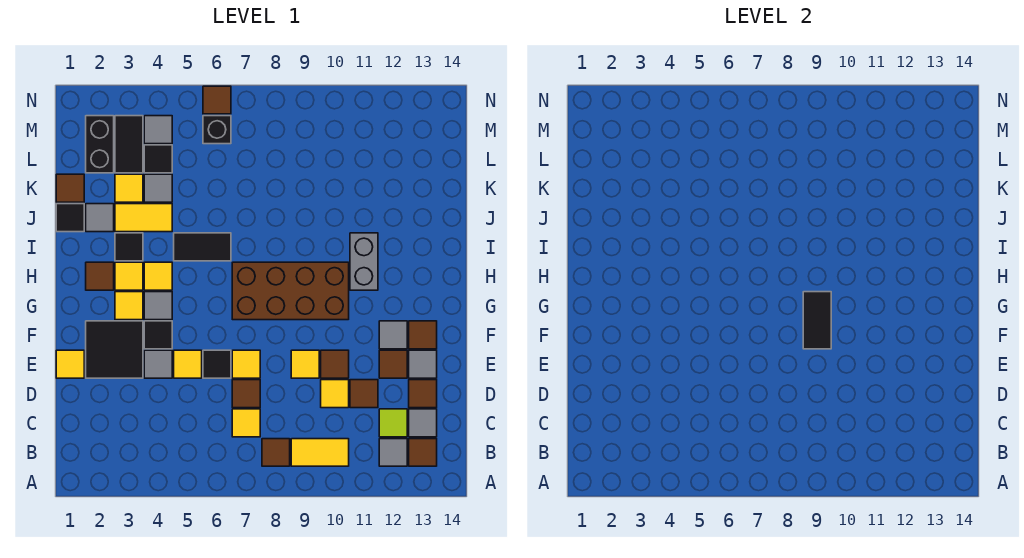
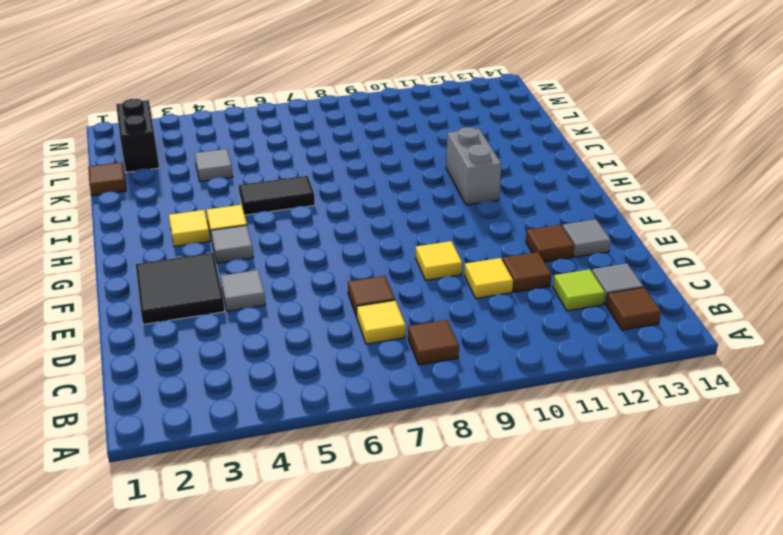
none -> yellow 1x2 tile [291,439,349,466]
none -> grey 1x1 tile [379,439,407,466]
none -> brown 1x1 tile [409,380,437,408]
none -> yellow 1x1 tile [56,350,84,378]

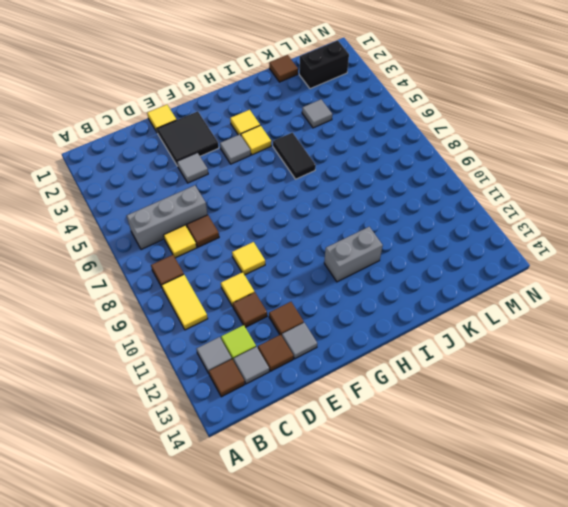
grey 1x3 brick [127,185,207,249] -> none
none -> yellow 1x1 tile [174,350,202,378]
none -> black 1x1 tile [203,350,231,378]
none -> yellow 1x1 tile [232,350,260,378]
none -> brown 1x1 tile [321,350,349,378]

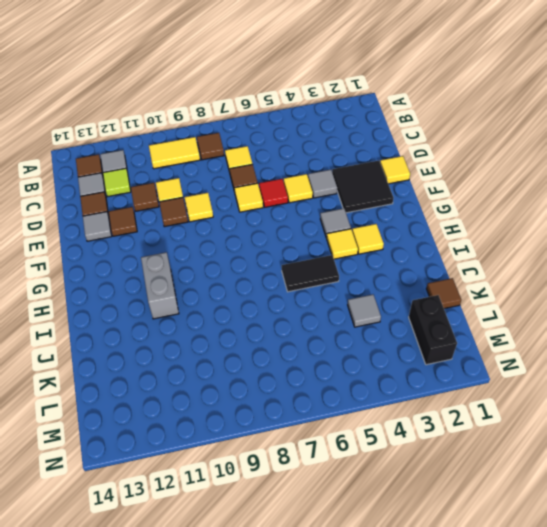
red 1x1 tile [259,179,288,207] -> black 1x1 tile [203,350,231,378]
none -> black 1x1 tile [144,321,172,349]
none -> grey 1x1 tile [379,321,407,349]
none -> brown 1x1 tile [409,321,437,349]
none -> yellow 1x1 tile [115,292,143,320]

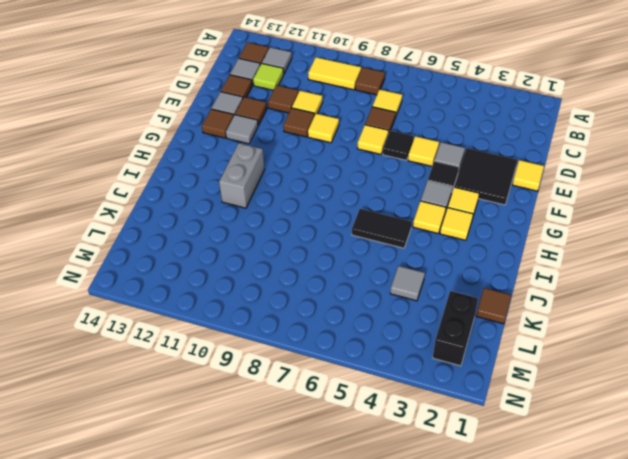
none -> brown 2x4 brick [232,262,349,320]
none -> brown 1x1 tile [86,262,114,290]
none -> black 1x1 tile [115,233,143,261]
none -> black 1x1 tile [56,204,84,232]

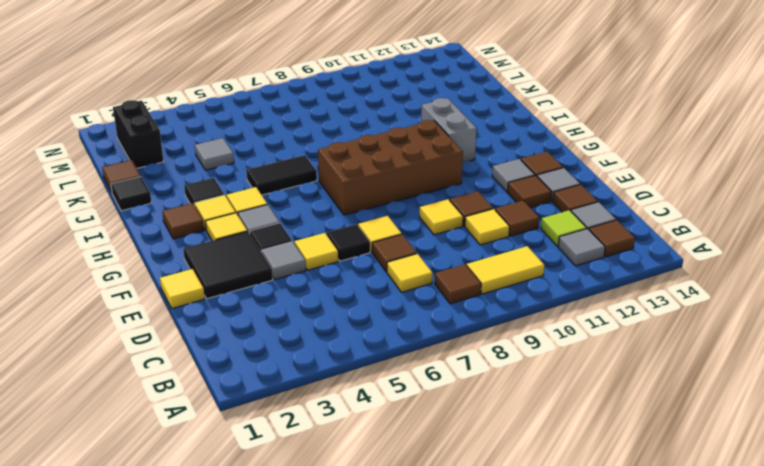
none -> grey 1x1 tile [86,204,114,232]
none -> yellow 1x2 tile [115,204,172,232]
none -> yellow 1x1 tile [115,174,143,202]
none -> black 1x2 tile [115,116,143,173]

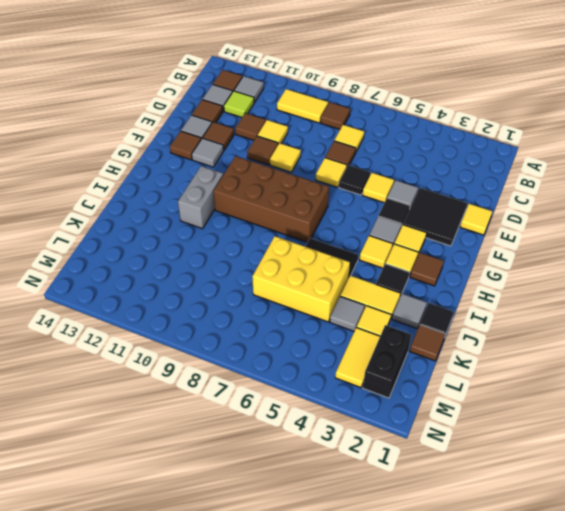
yellow 2x3 brick [252,236,350,322] -> none
yellow 1x2 tile [335,327,380,388] -> black 1x2 tile [115,116,143,173]
none -> black 1x1 tile [144,145,172,173]
none -> grey 1x1 tile [144,116,172,144]
none -> black 1x1 brick [203,116,231,144]
none -> brown 1x1 tile [203,86,231,114]

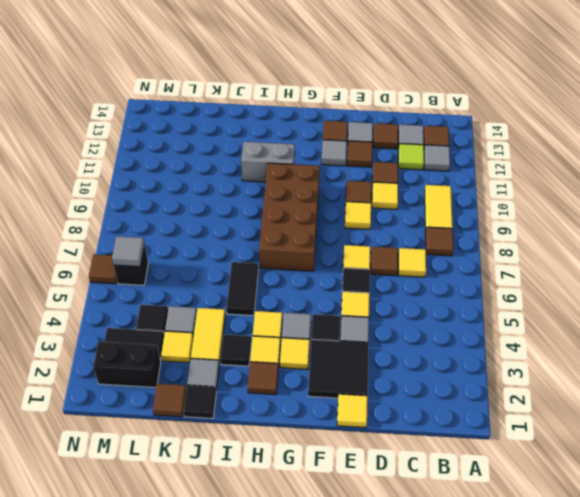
grey 1x1 tile [112,236,145,267] -> grey 1x1 tile moved to [144,116,172,144]
none -> black 1x2 tile [803,292,831,349]

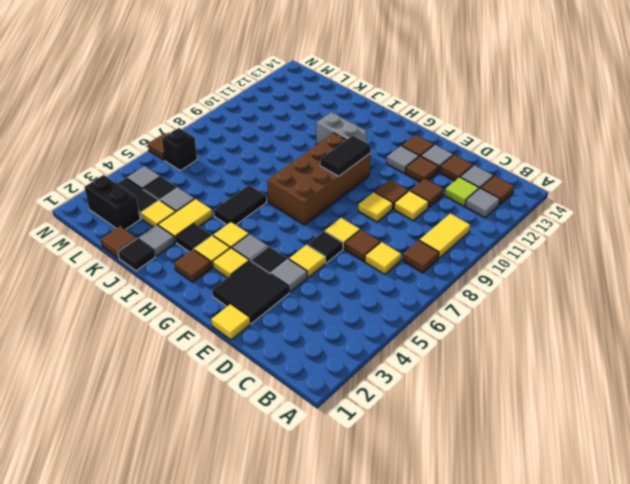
black 1x2 tile [320,136,371,176] -> black 1x2 tile turned to [803,292,831,349]

